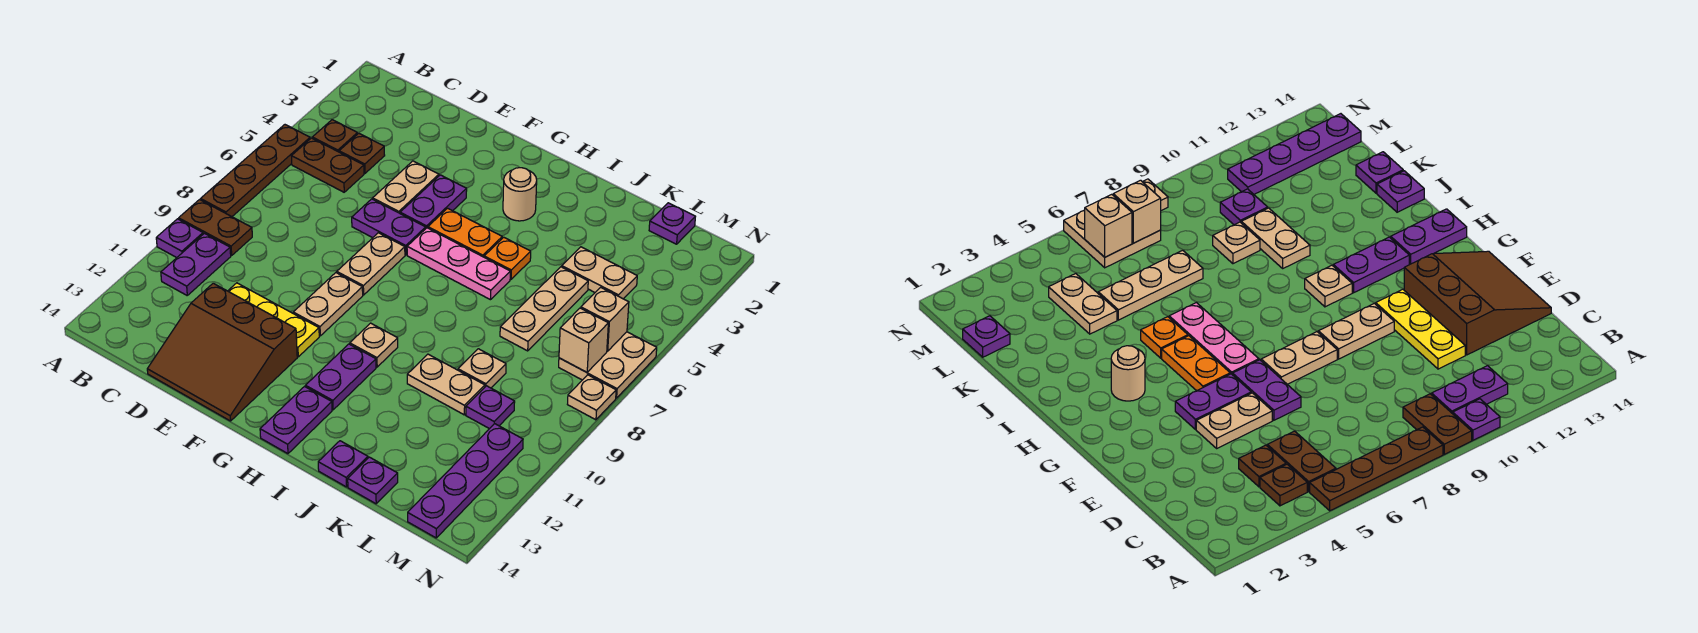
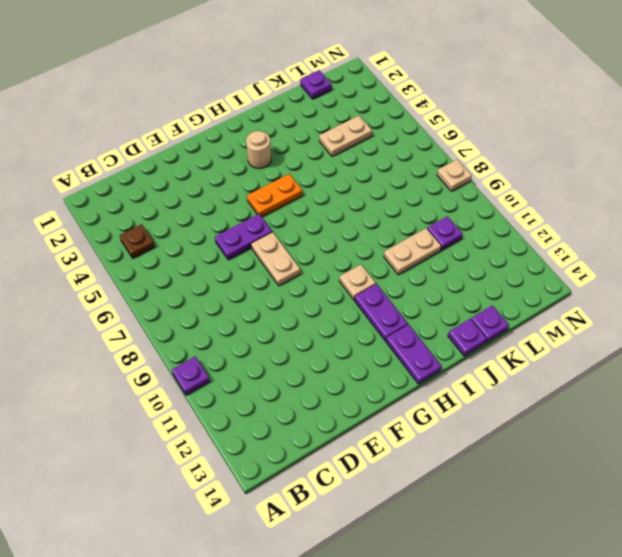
none -> brown 1x4 plate [201,125,310,217]
none -> brown 1x2 plate [179,200,252,256]
none -> brown 1x2 plate [292,138,364,192]
none -> purple 1x2 plate [161,233,231,295]

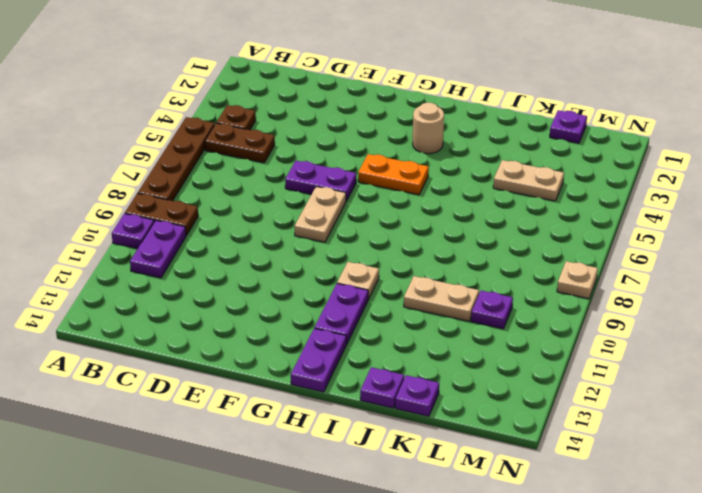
none -> brown 1x1 plate [339,133,385,173]
none -> yellow 1x3 plate [228,283,319,357]
none -> brown 3x3 slope [147,283,297,421]
none -> tan 1x2 plate [373,161,439,213]

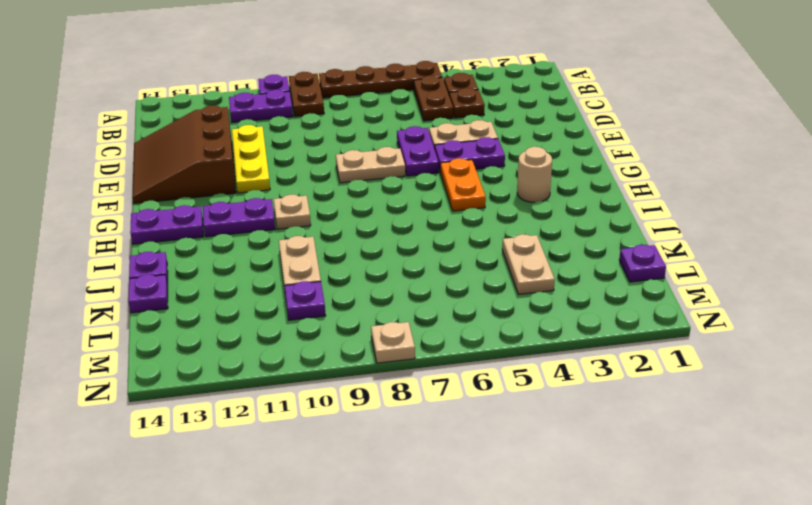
none -> tan 1x2 plate [293,273,363,336]
none -> pink 1x3 plate [407,228,510,300]
none -> orange 1x1 plate [484,237,531,279]
none -> tan 1x3 plate [500,267,588,351]

